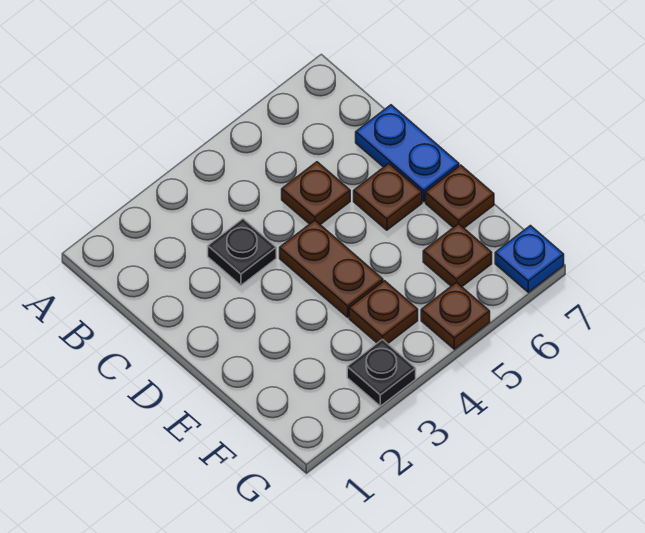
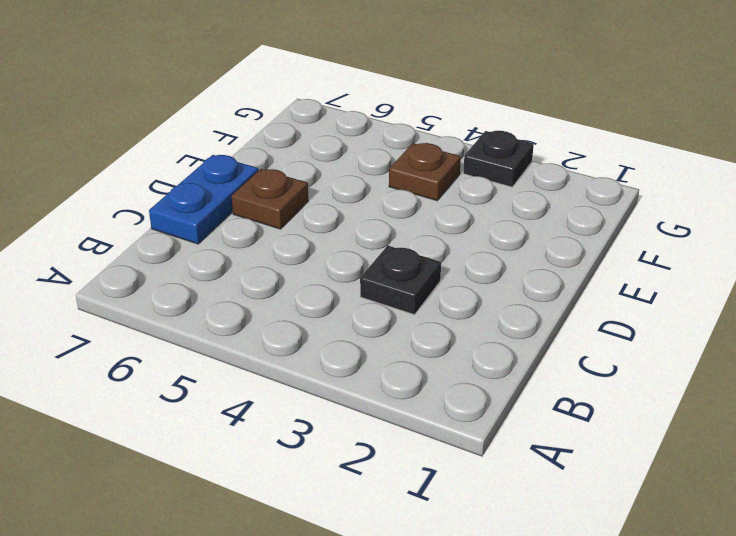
none -> brown 1x1 plate [282,162,350,225]
none -> brown 1x2 plate [280,220,383,317]

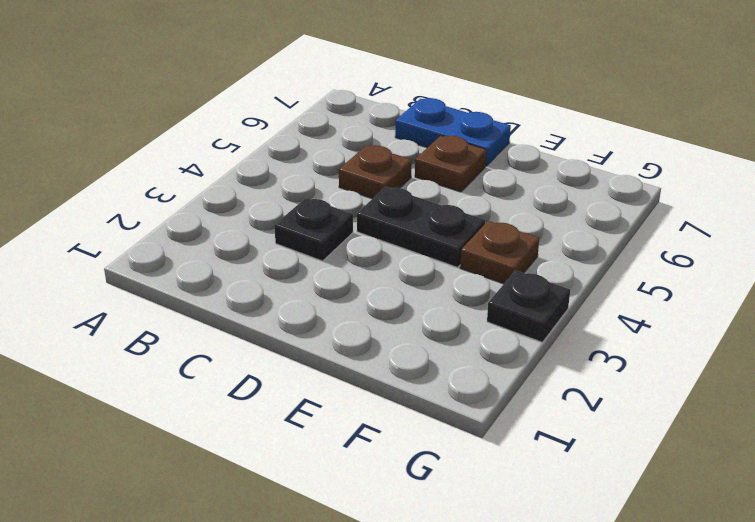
black 1x2 plate [357,187,485,267] -> brown 1x2 plate [280,220,383,317]
none -> brown 1x1 plate [426,165,494,228]
none -> brown 1x1 plate [423,224,492,287]

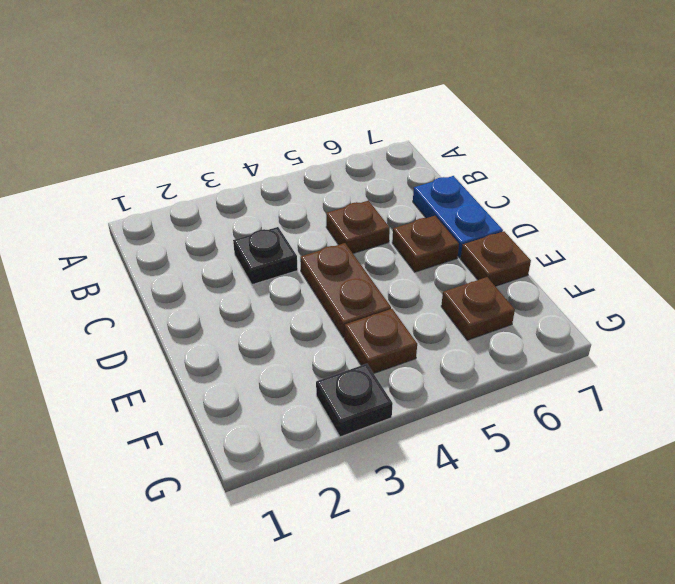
none -> brown 1x1 plate [421,282,490,349]
none -> blue 1x1 plate [495,226,564,292]

